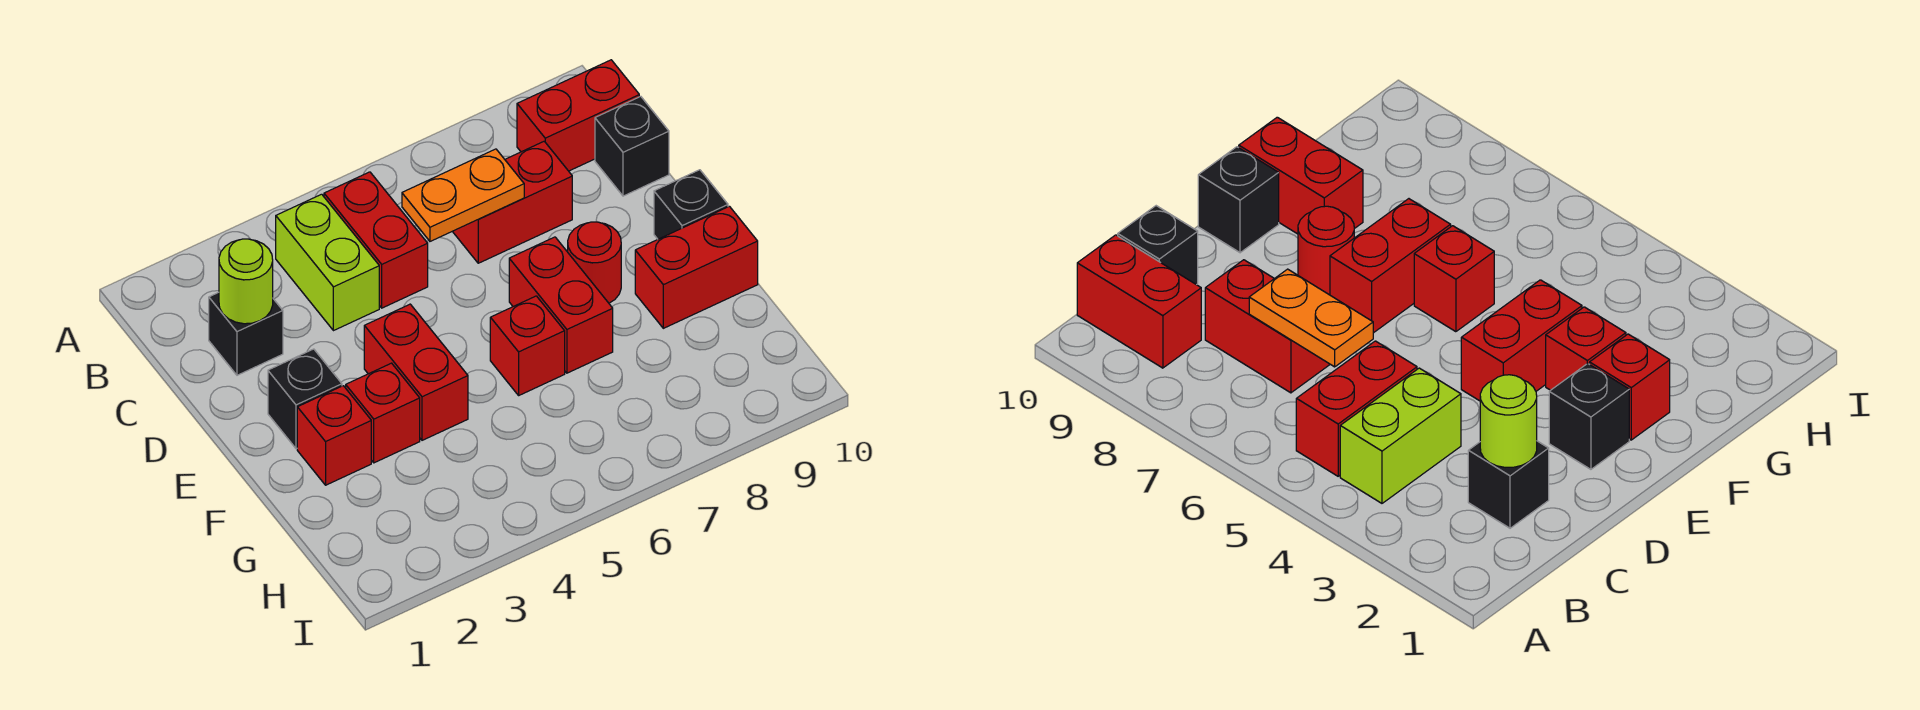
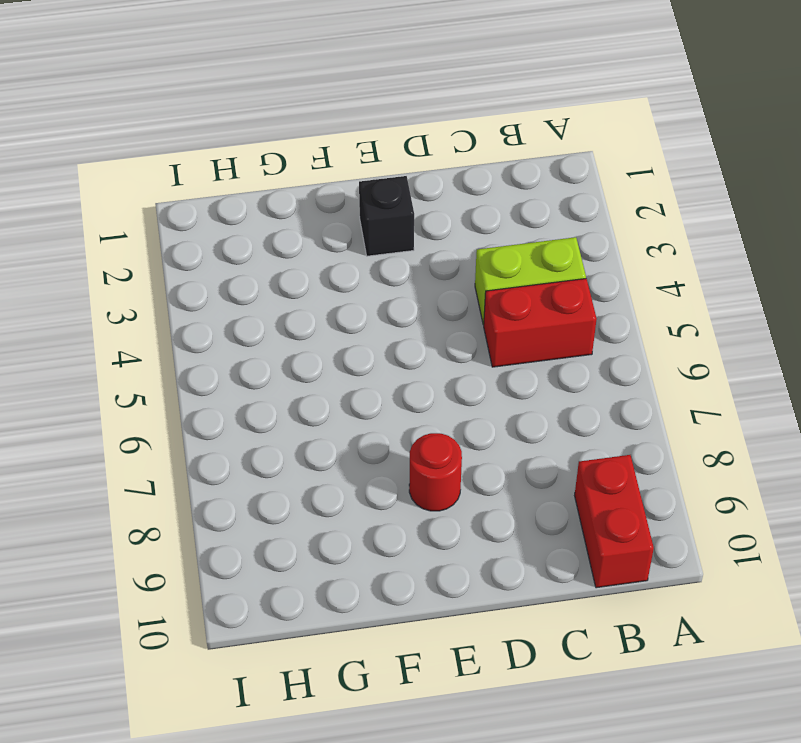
none -> black 1x1 brick [209,292,283,375]
none -> red 1x2 brick [452,141,572,263]
none -> black 1x1 brick [595,96,669,196]

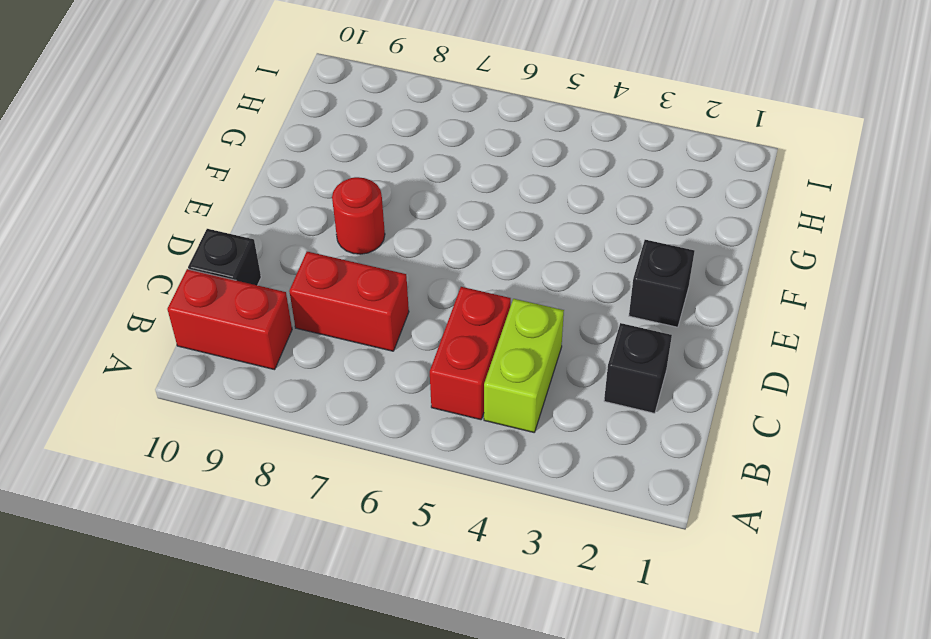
none -> red 1x2 brick [364,304,468,440]
none -> red 1x2 brick [509,237,613,373]
none -> black 1x1 brick [654,170,728,239]

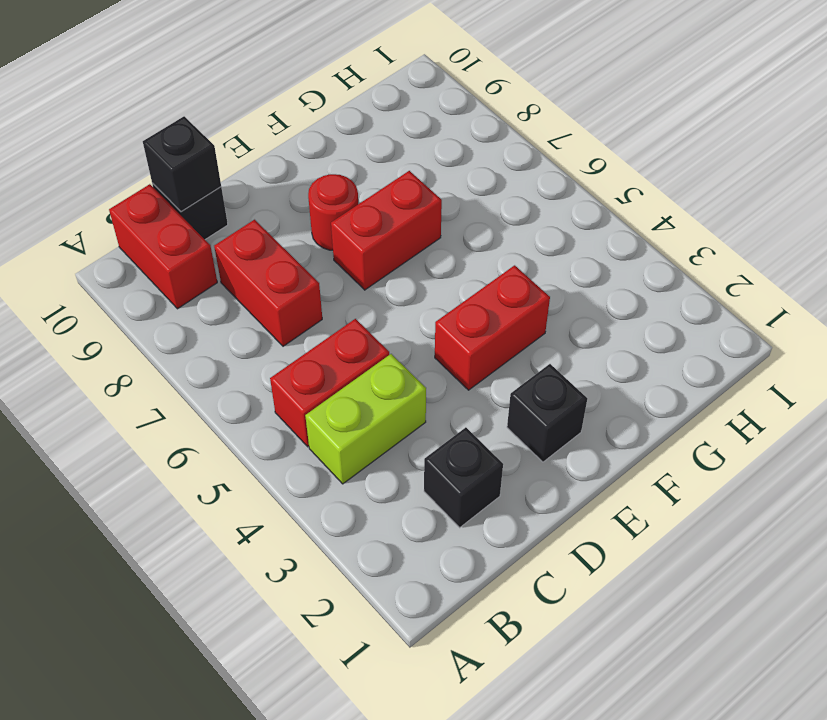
black 1x1 brick [143,116,221,212] -> black 1x1 brick moved to [654,170,728,239]
none -> red 1x1 brick [297,386,371,485]
none -> red 1x1 brick [346,363,420,463]
none -> red 1x1 brick [490,296,565,395]

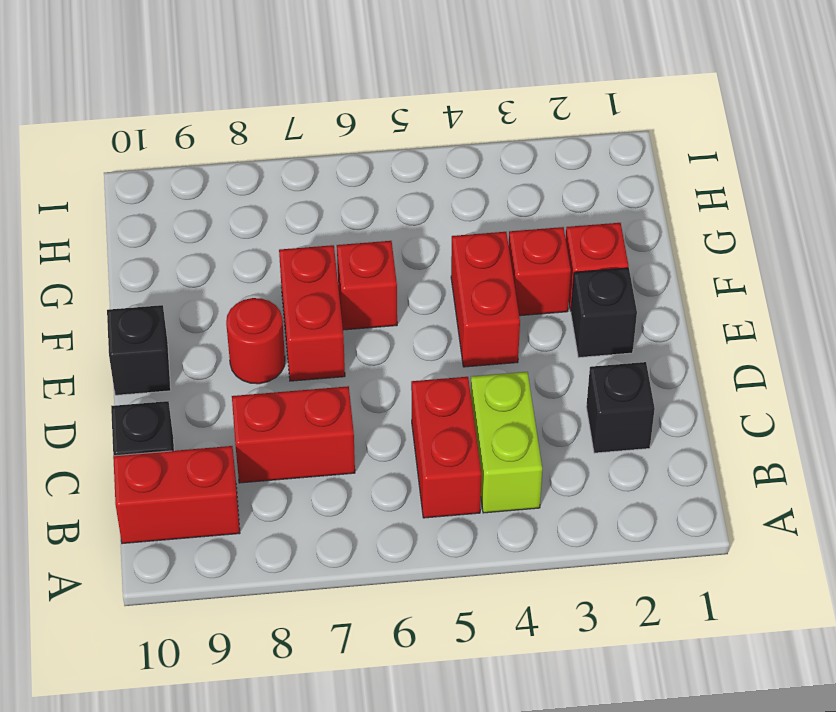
none -> red 1x2 brick [635,206,758,328]
none -> lime 1x1 round brick [219,239,273,324]
none -> orange 1x2 plate [402,149,524,241]

